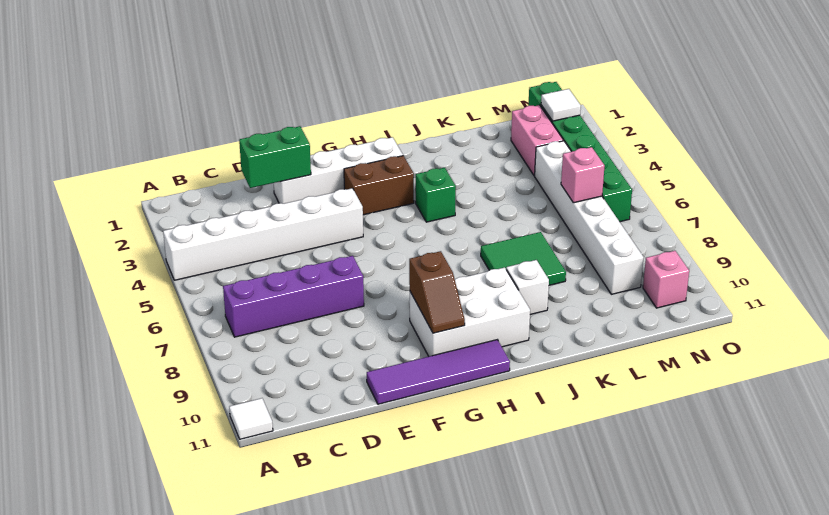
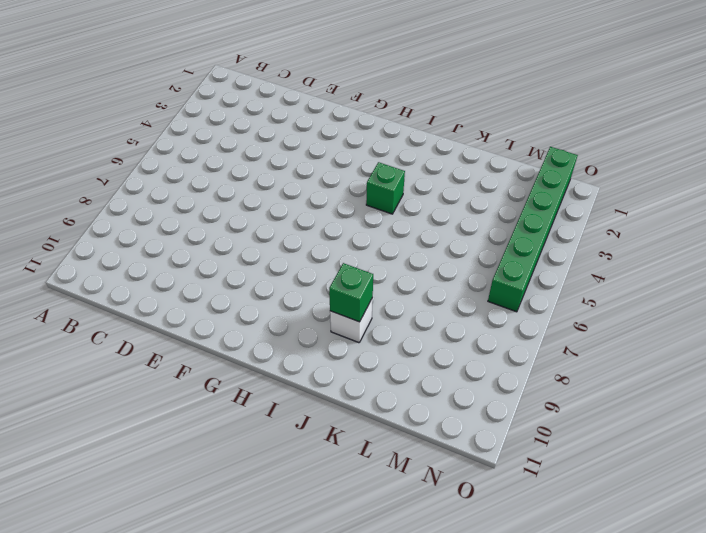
green 1x1 brick [329,263,373,322] -> none
none -> white 1x6 brick [163,188,363,280]
none -> white 1x1 tile [229,398,273,439]
none -> purple 1x4 brick [223,256,364,337]

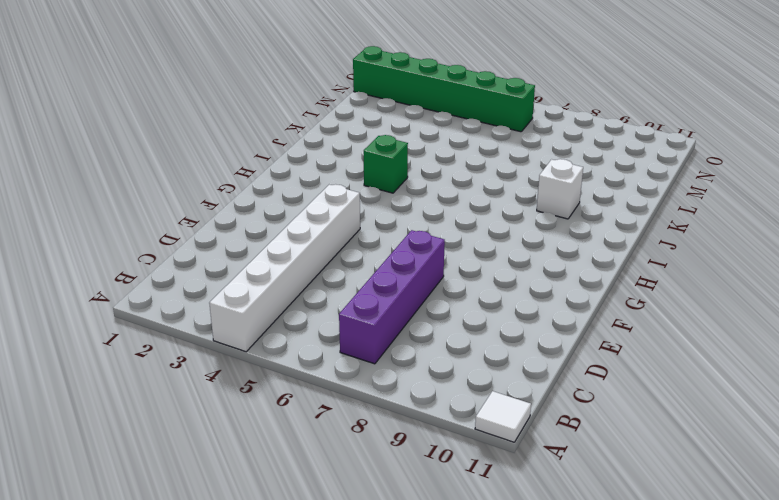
none -> white 1x4 brick [274,137,403,204]
none -> purple 1x4 tile [367,340,510,404]
none -> brown 1x2 brick [344,156,414,215]

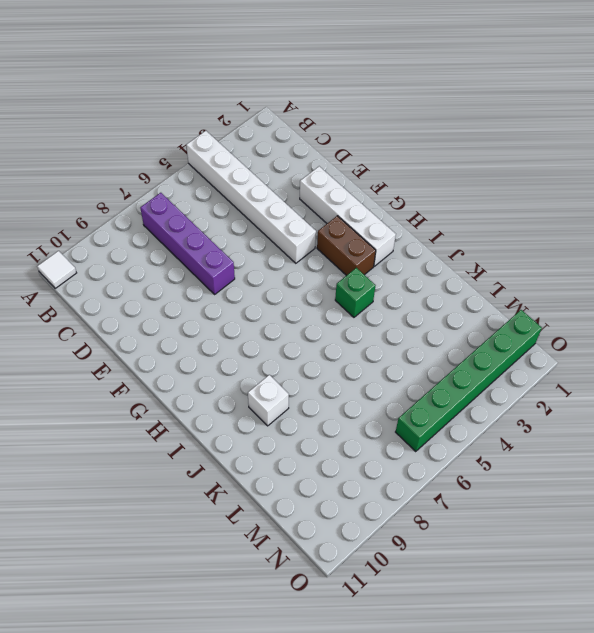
none -> purple 1x4 tile [367,340,510,404]
none -> white 2x3 brick [410,267,530,356]
none -> green 2x2 tile [481,232,566,285]

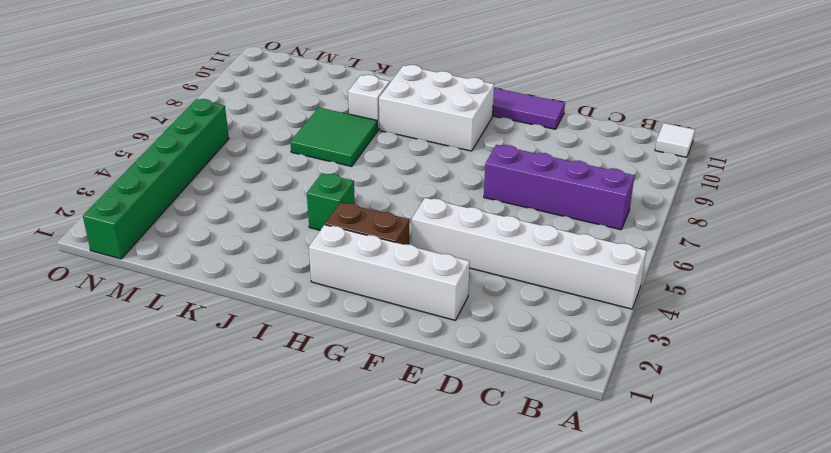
none -> pink 1x2 brick [511,105,563,176]
none -> white 1x6 brick [535,141,644,294]
none -> pink 1x1 brick [643,251,689,308]

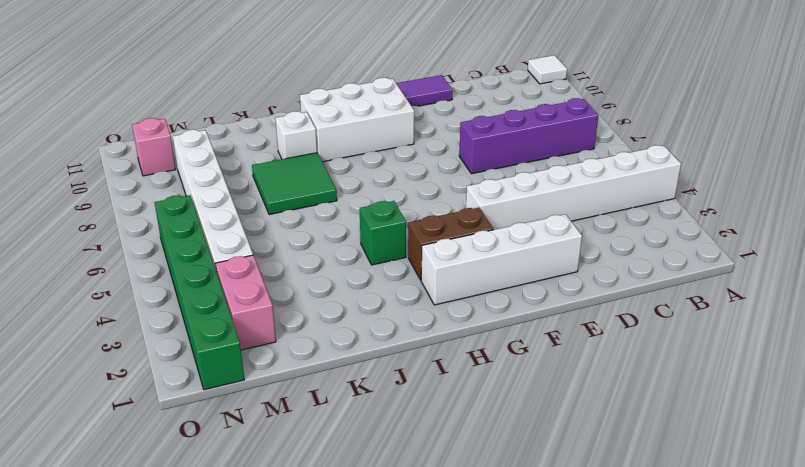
none -> green 1x2 brick [239,126,311,188]
none -> brown 1x2 slope [409,251,465,333]
none -> pink 1x1 brick [561,147,605,203]

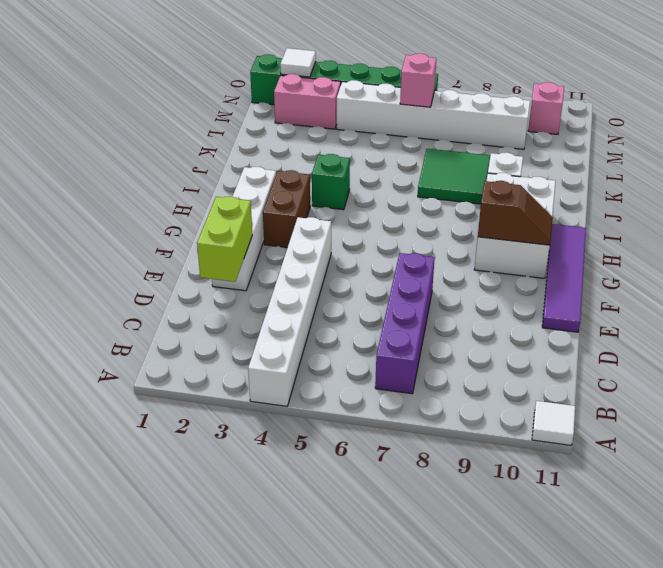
lime 1x2 brick [197,196,252,282] -> green 1x2 brick [239,126,311,188]

